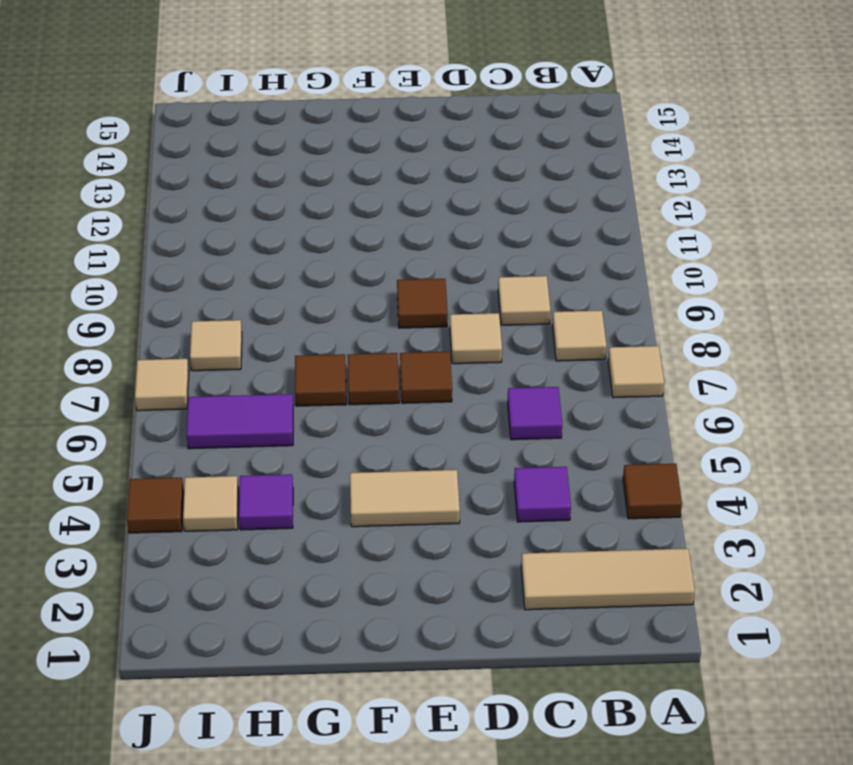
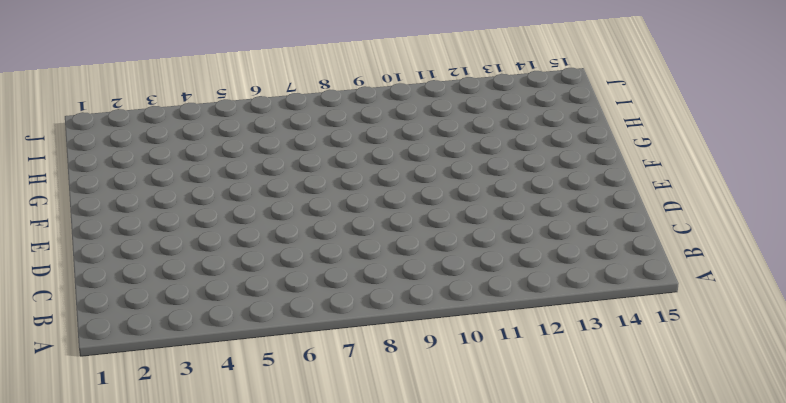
none -> tan 1x3 tile [521,549,695,610]
none -> brown 1x1 tile [623,464,682,519]
none -> tan 1x1 tile [608,346,664,398]

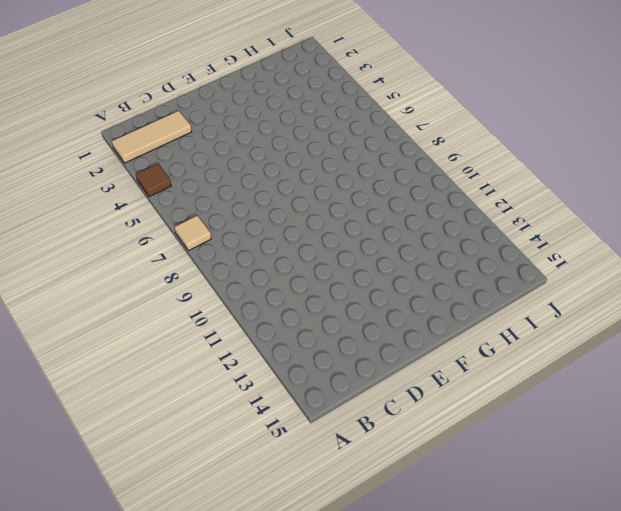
none -> tan 1x1 tile [552,310,607,361]
none -> purple 1x1 tile [514,467,571,522]
none -> purple 1x1 tile [508,387,562,440]

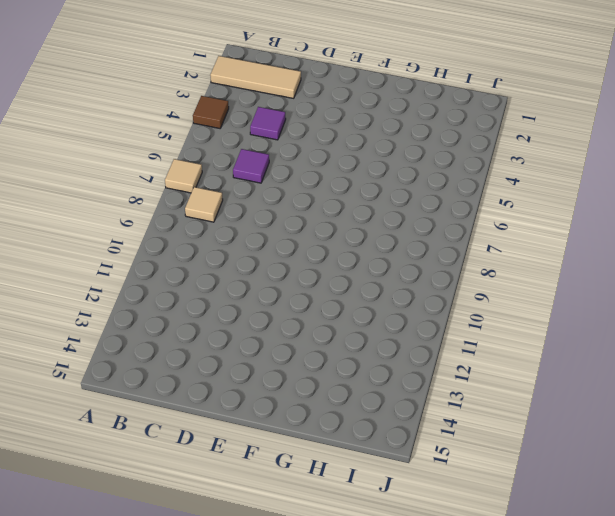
none -> tan 1x1 tile [498,276,551,325]
none -> tan 1x1 tile [450,313,502,364]
none -> tan 1x2 tile [350,470,460,527]

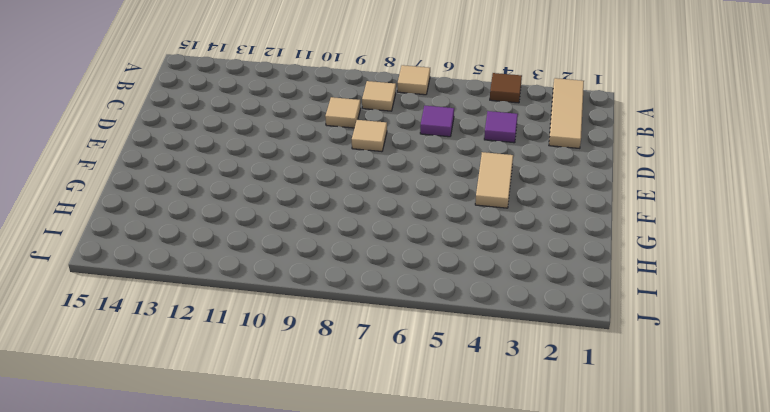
none -> brown 1x1 tile [400,352,452,403]
none -> brown 1x1 tile [397,279,448,328]
none -> brown 1x1 tile [348,353,399,405]

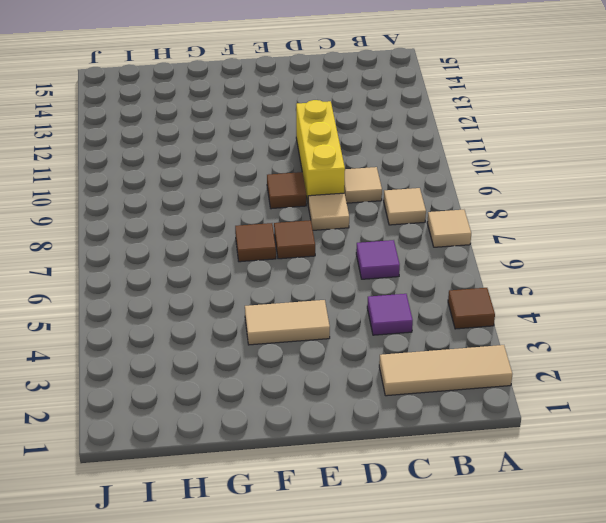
yellow 1x3 brick [296,100,345,202] -> none
none -> brown 1x1 tile [295,354,346,406]
none -> purple 1x1 tile [239,474,293,530]
none -> purple 1x2 tile [187,394,293,449]

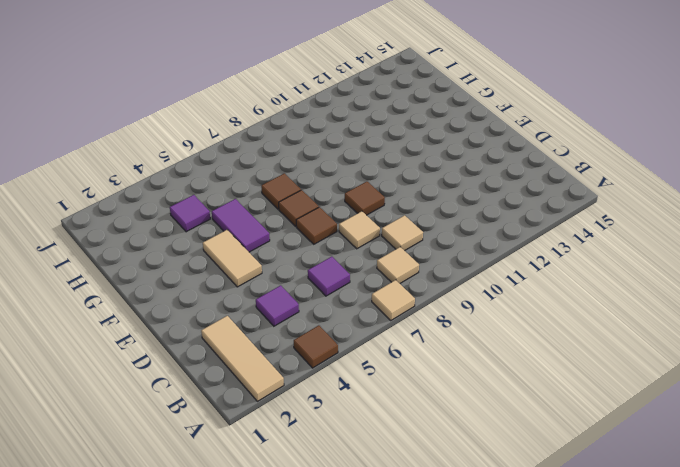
purple 1x2 tile [212,199,270,252] -> purple 1x2 tile moved to [187,394,293,449]
none -> tan 1x1 tile [183,476,238,531]
none -> tan 1x1 tile [190,320,242,371]
none -> brown 1x1 tile [127,478,184,533]

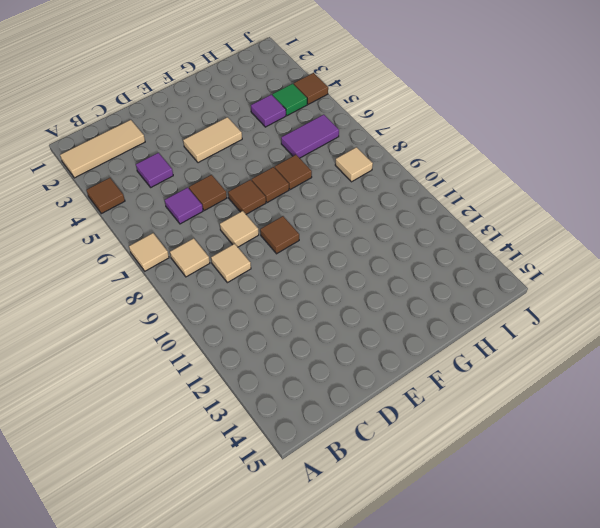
brown 1x1 tile [189,175,227,210] -> none
green 1x1 tile [272,84,307,116] -> tan 1x1 tile [183,476,238,531]
none -> tan 1x1 tile [135,359,189,411]

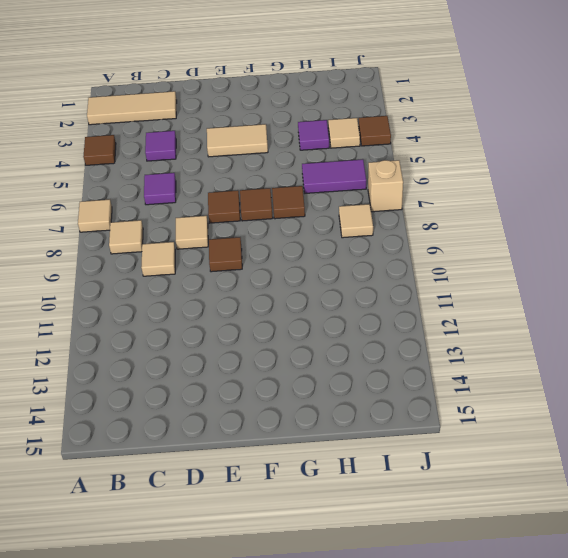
tan 1x1 brick [368,160,403,212] -> tan 1x1 tile [135,359,189,411]

